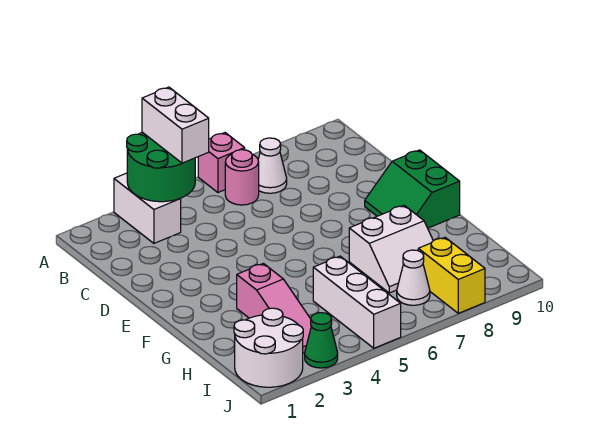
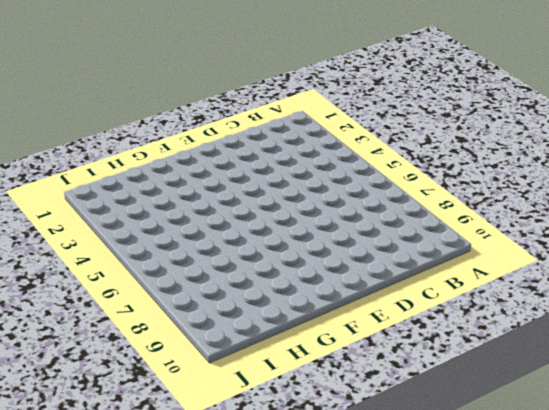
none -> white 1x2 brick [114,173,181,243]
none -> pink 1x1 brick [198,133,245,192]
none -> pink 1x1 round brick [225,150,259,205]

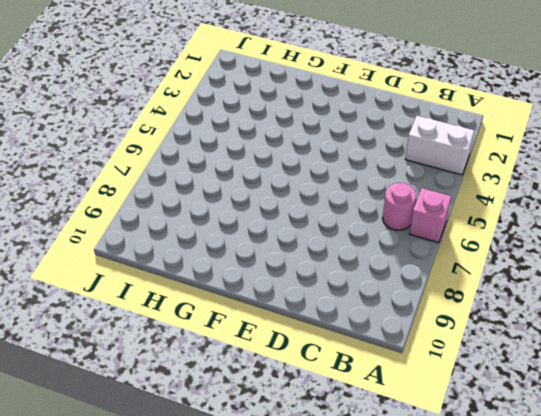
none -> white 1x1 cone [258,138,287,193]
none -> green 2x2 slope [365,150,460,228]
none -> pink 1x3 slope [237,264,311,353]

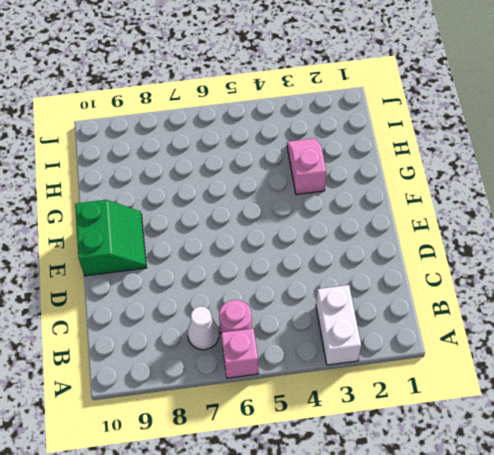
pink 1x2 slope [287,138,326,195] -> pink 1x3 slope [237,264,311,353]
none -> white 2x2 slope [349,205,433,293]
none -> white 1x3 brick [313,256,401,348]
none -> white 2x2 round brick [234,308,303,387]

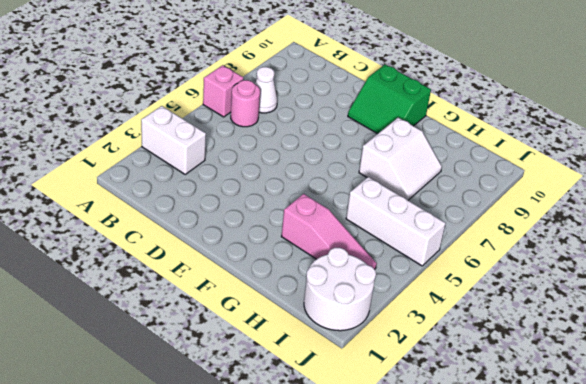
none -> white 1x1 cone [397,250,430,305]
none -> yellow 1x2 brick [418,237,485,313]
none -> green 1x1 cone [305,313,338,368]

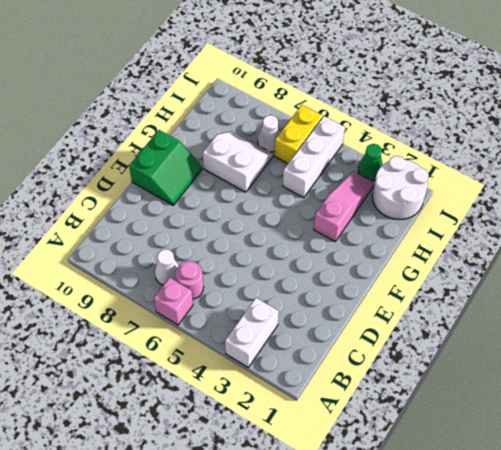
yellow 1x2 brick [275,105,323,163] -> yellow 1x2 brick moved to [418,237,485,313]
none -> green 2x2 round brick [127,132,195,202]
none -> white 1x2 brick [142,87,209,163]

